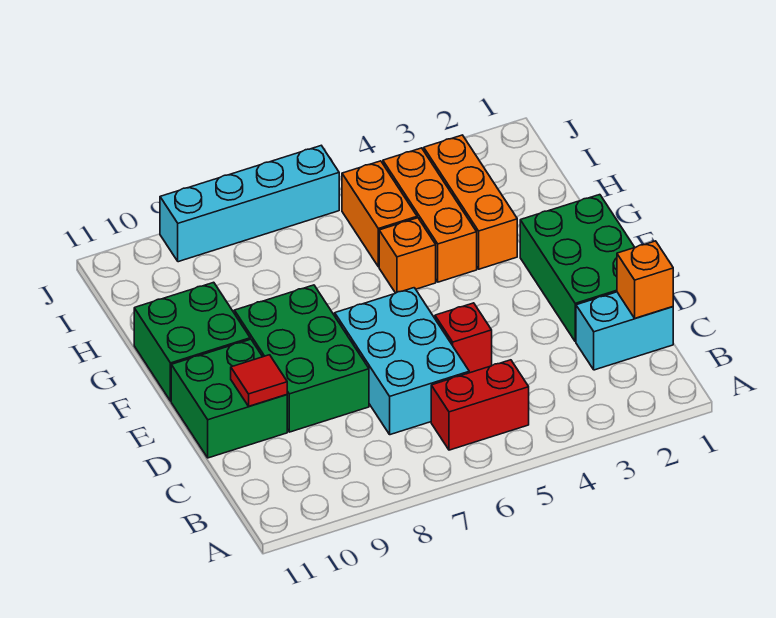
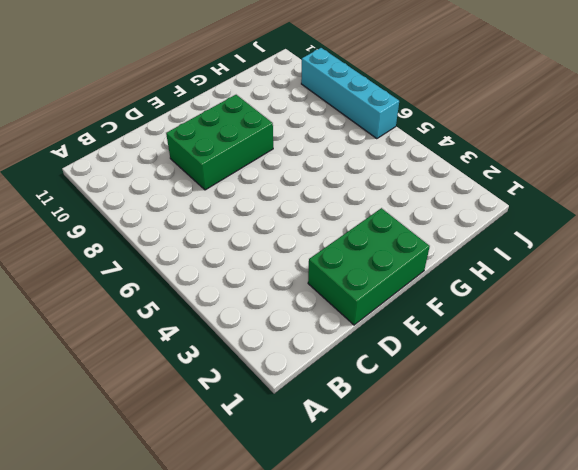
none -> red 1x2 brick [431,360,529,450]
none -> cyan 1x2 brick [576,292,673,370]
none -> cyan 2x3 brick [335,288,469,435]

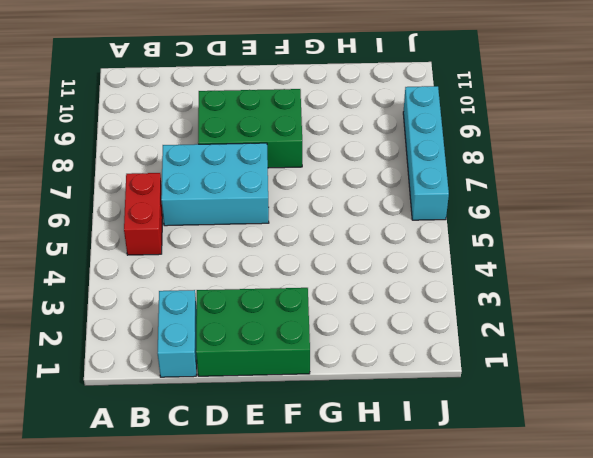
none -> red 1x1 brick [435,303,492,373]
none -> green 2x2 brick [171,339,287,458]
none -> green 2x2 brick [134,282,250,401]

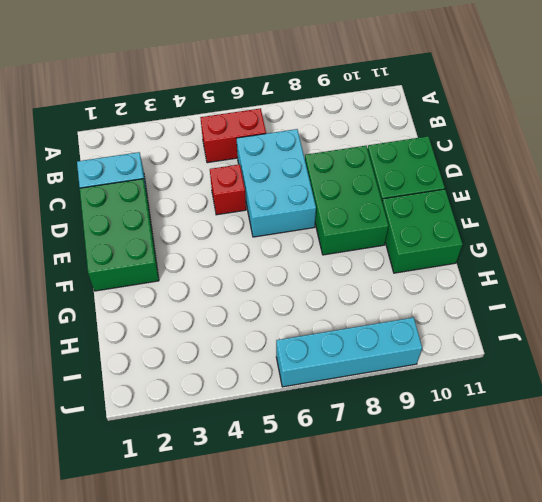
none -> orange 1x3 brick [424,135,517,269]
none -> orange 1x3 brick [383,148,477,282]
none -> orange 1x1 brick [379,218,436,293]

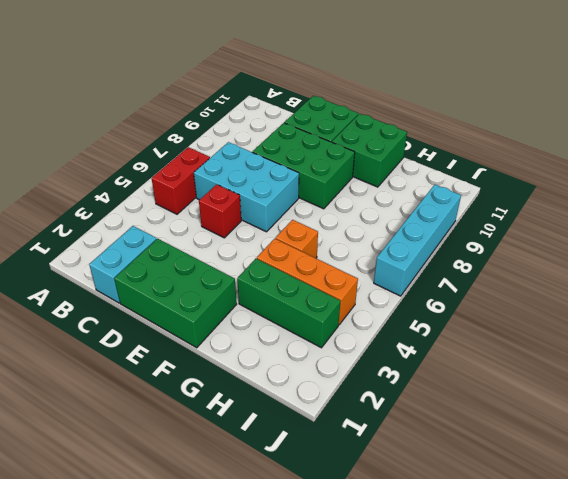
green 1x3 brick [237,259,340,348] -> orange 1x3 brick [424,135,517,269]
none -> orange 1x2 brick [342,161,417,267]
none -> orange 1x1 brick [617,241,673,318]
none -> red 1x1 tile [231,355,287,406]

